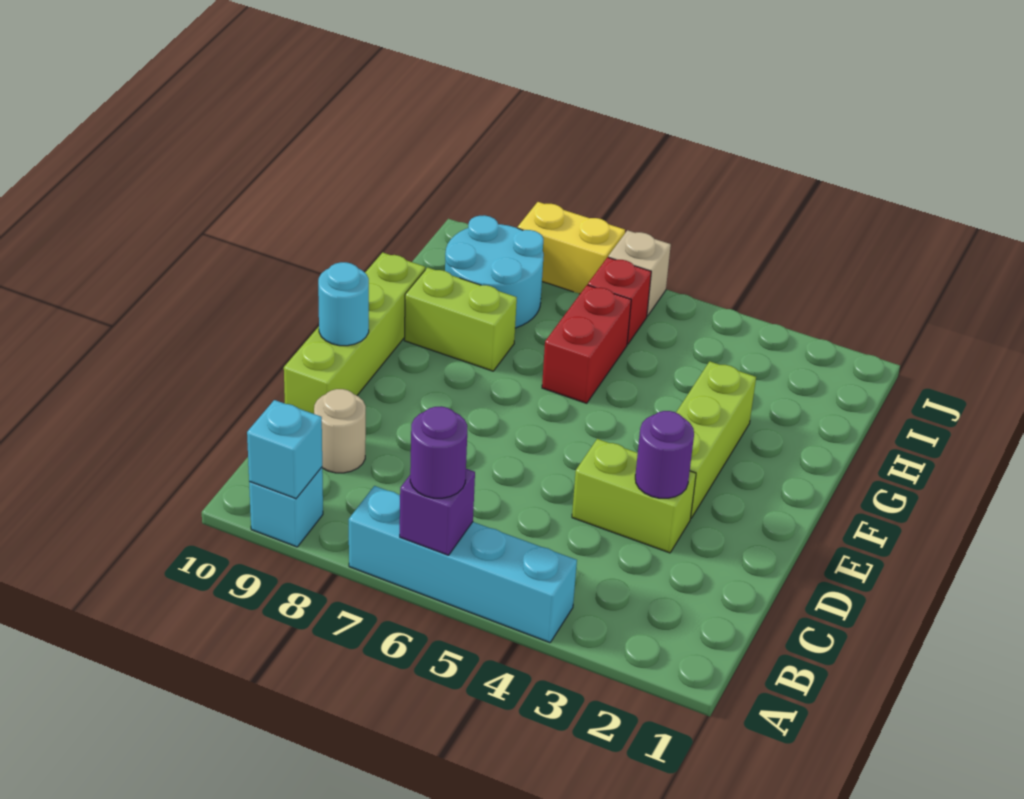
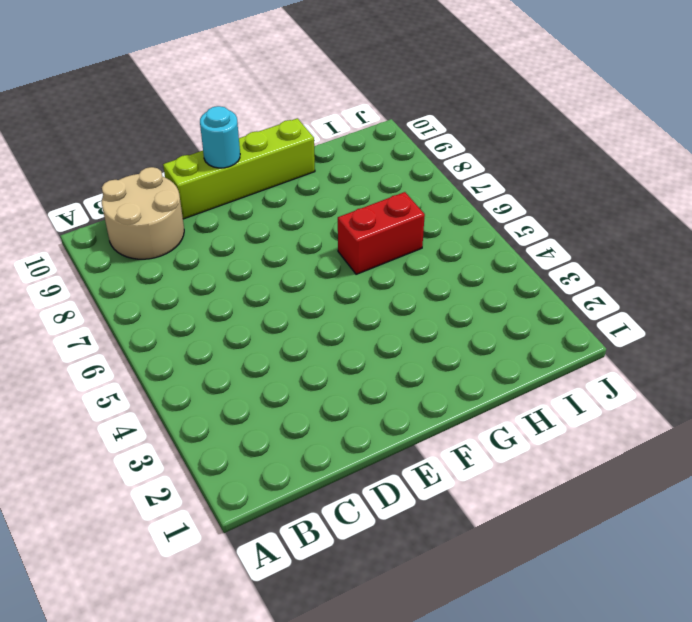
tan 2x2 round brick [102,167,184,259] -> tan 1x1 round brick [314,389,366,473]
none -> cyan 1x4 brick [349,486,577,643]
none -> cyan 1x1 brick [249,467,323,547]
none -> lime 1x2 brick [572,439,696,553]

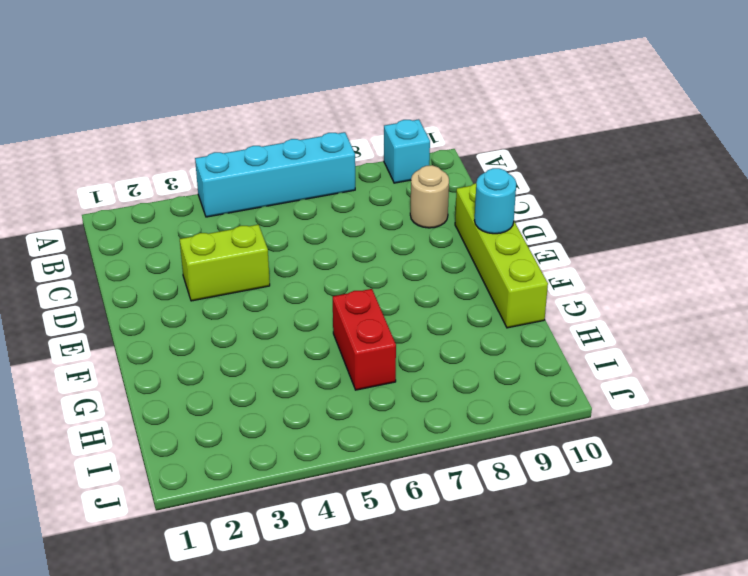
none -> lime 1x3 brick [676,361,756,518]
none -> lime 1x2 brick [404,267,517,371]
none -> cyan 2x2 round brick [445,215,544,328]

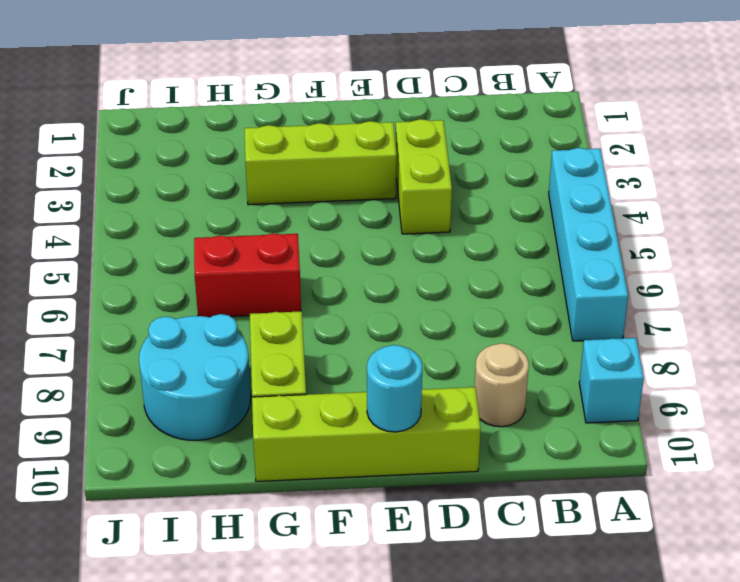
none -> red 1x1 brick [588,257,651,344]
none -> tan 1x1 brick [608,230,671,316]
none -> yellow 1x2 brick [518,202,625,294]

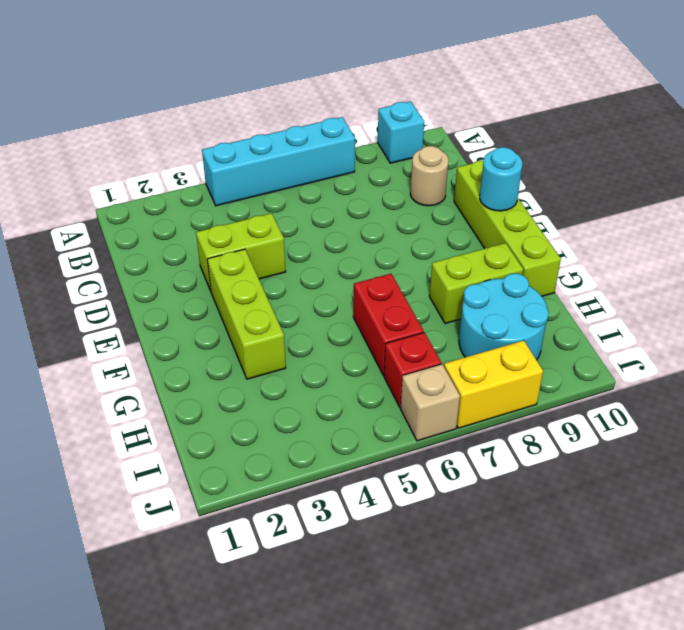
none -> purple 1x1 brick [400,469,475,555]
none -> cyan 1x1 brick [247,400,322,499]
none -> purple 1x1 round brick [635,411,694,498]

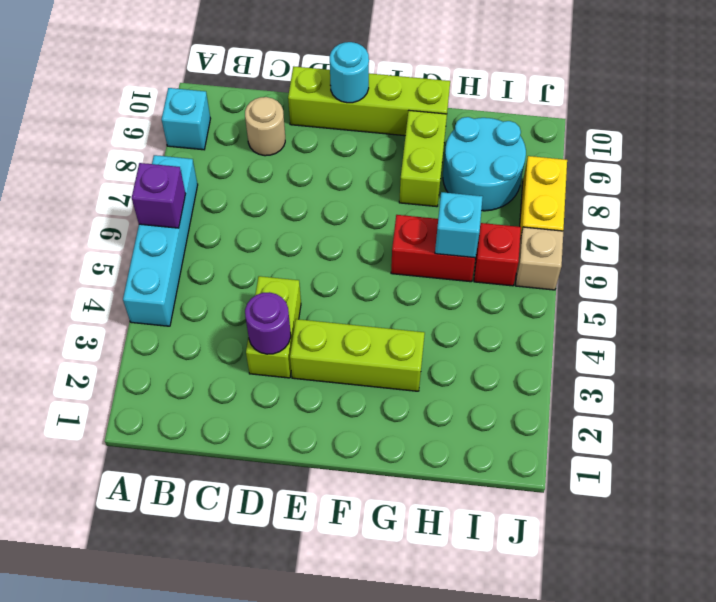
cyan 1x1 brick [435,192,483,258] -> cyan 1x1 brick moved to [247,400,322,499]
none -> purple 1x1 round brick [410,406,467,498]

